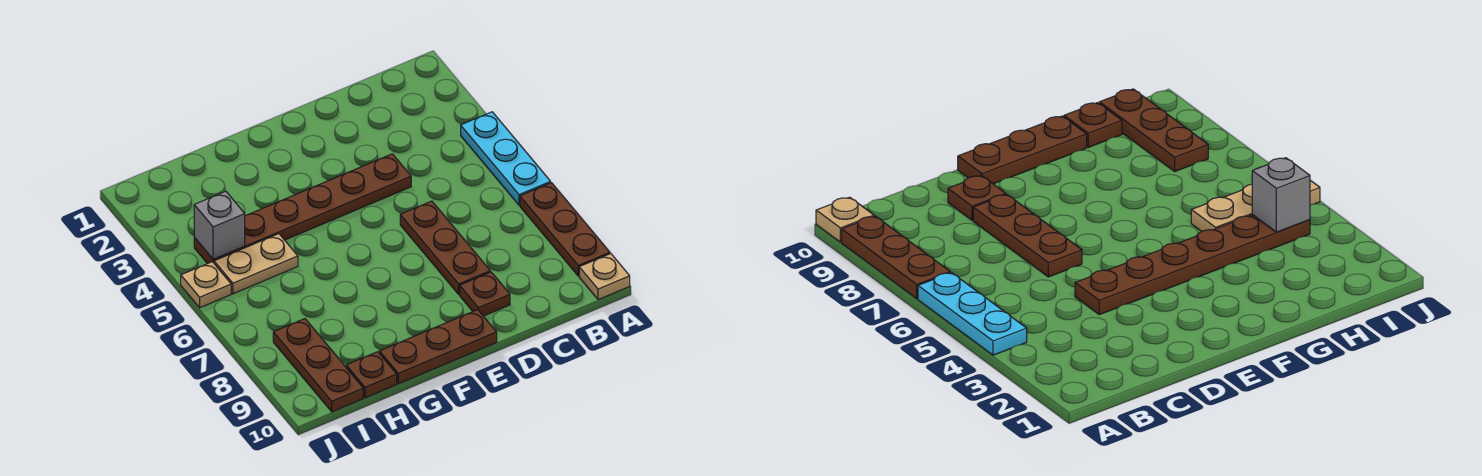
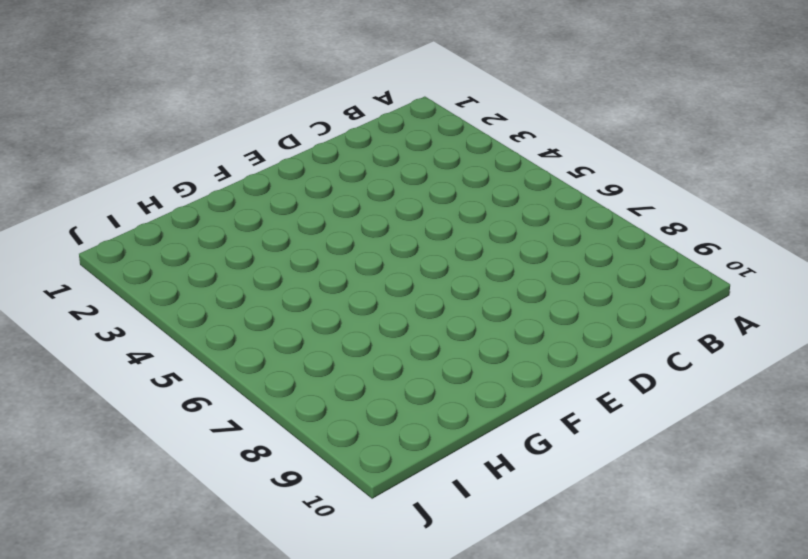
none -> cyan 1x3 plate [461,112,551,205]
none -> brown 1x3 plate [520,183,610,276]
none -> tan 1x1 plate [579,254,630,300]

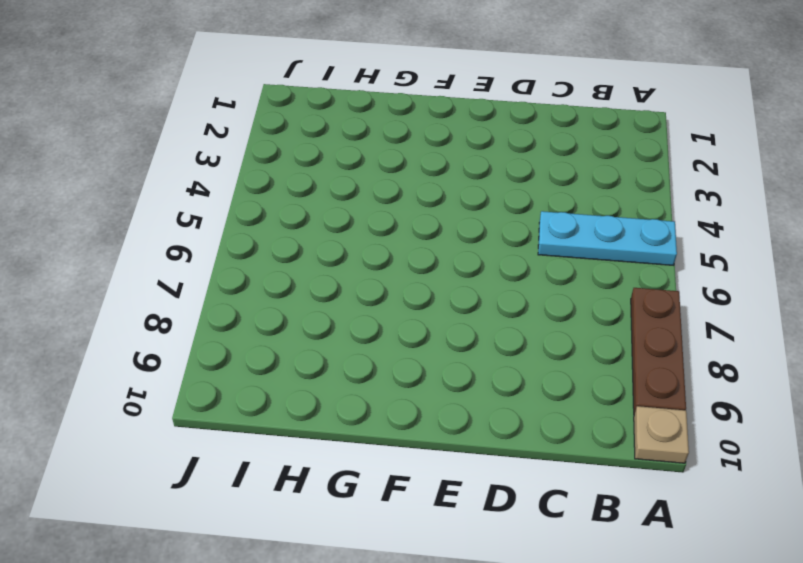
cyan 1x3 plate [538,211,677,265] -> cyan 1x3 plate turned to [461,112,551,205]
none -> brown 1x6 plate [194,154,411,264]
none -> brown 1x3 plate [400,201,490,294]
none -> brown 1x1 plate [460,272,510,316]

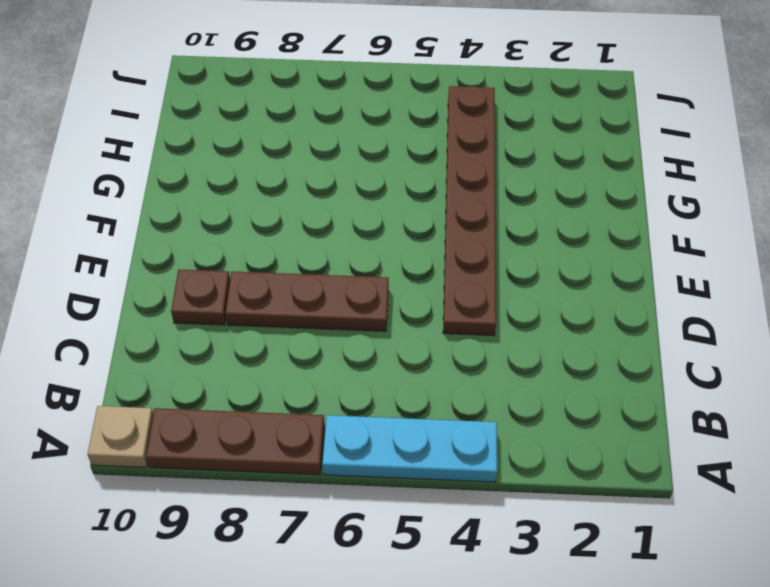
none -> brown 1x3 plate [380,310,497,384]
none -> tan 1x2 plate [214,234,298,294]
none -> brown 1x1 plate [346,352,397,398]

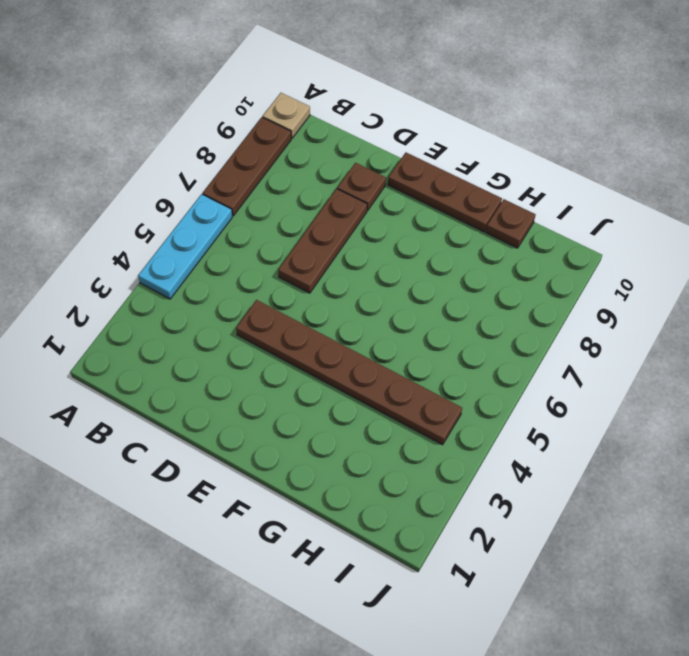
none -> tan 1x2 plate [214,234,298,294]
none -> brown 1x3 plate [273,319,363,412]
none -> tan 1x1 plate [181,262,231,308]

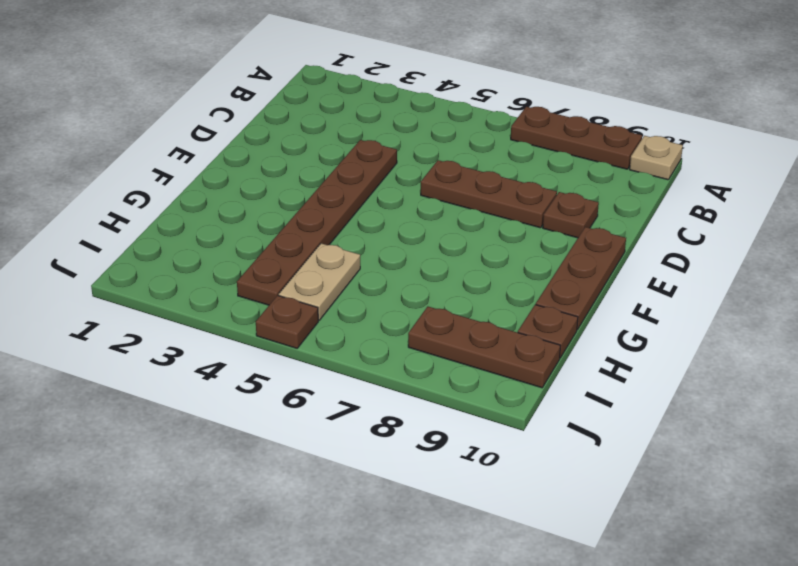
brown 1x1 plate [256,295,318,348] -> tan 1x1 plate [181,262,231,308]
none -> cyan 1x3 plate [461,112,551,205]
none -> grey 1x1 brick [194,191,245,259]

